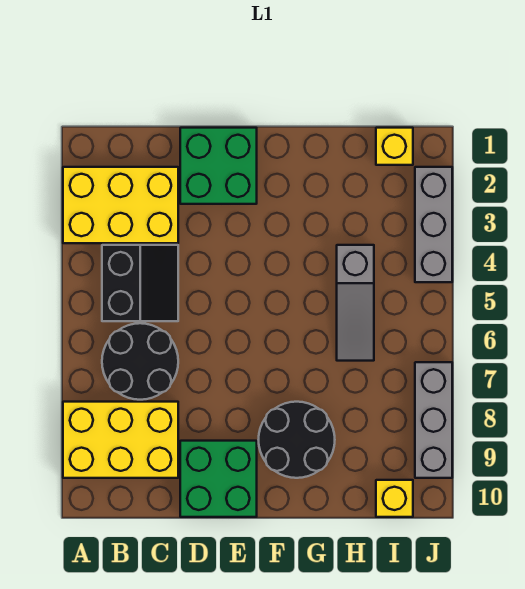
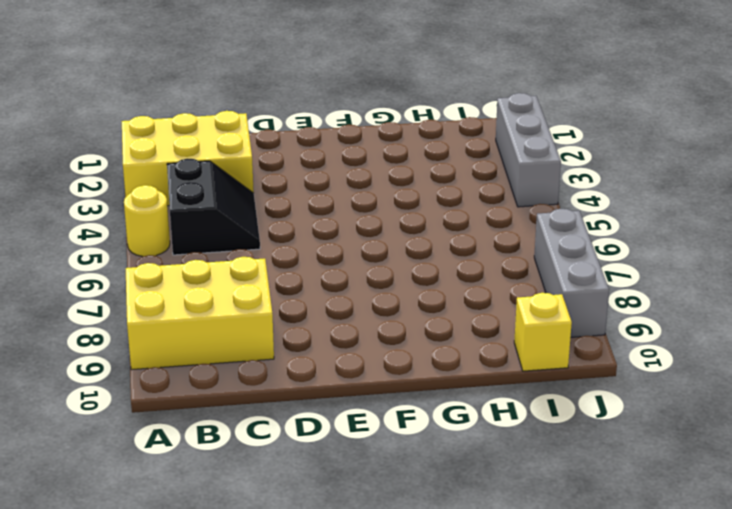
yellow 1x1 round brick [124,185,170,256] -> none
none -> black 2x2 round brick [102,323,178,400]
none -> green 2x2 brick [180,128,257,204]
none -> green 2x2 brick [180,441,257,517]

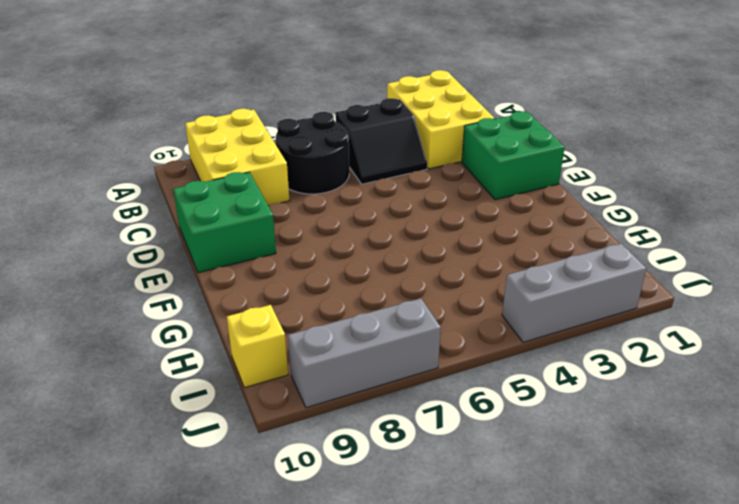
none -> black 2x2 round brick [259,402,335,478]
none -> grey 1x3 slope [337,245,374,361]
none -> yellow 1x1 brick [376,128,413,165]

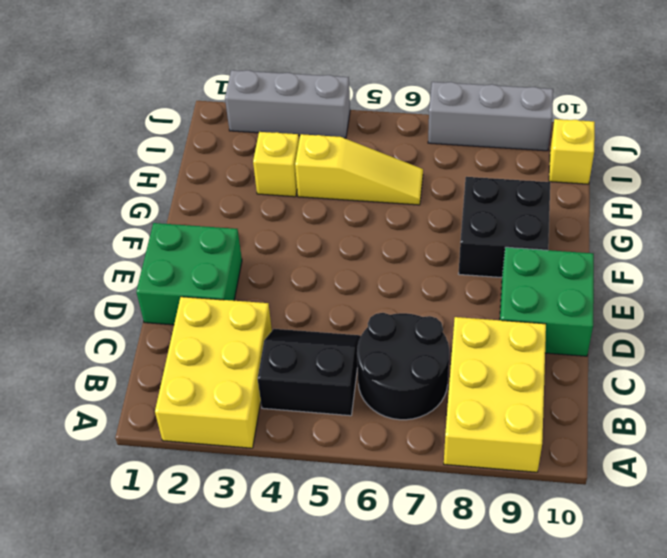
black 2x2 brick [459,177,550,278] -> black 2x2 round brick [259,402,335,478]
yellow 1x1 brick [253,132,299,197] -> yellow 1x1 brick moved to [376,128,413,165]
yellow 1x3 slope [295,134,423,205] -> grey 1x3 slope [337,245,374,361]

